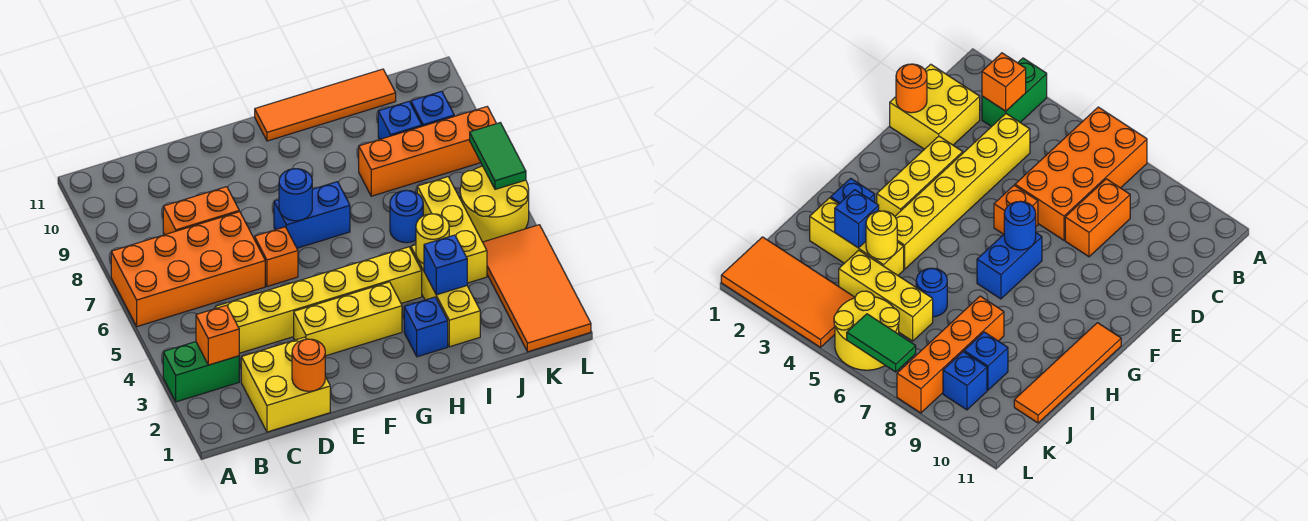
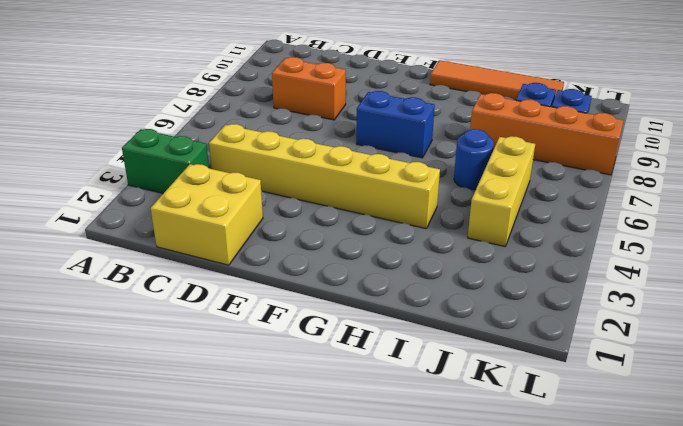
none -> orange 2x4 brick [111,212,265,327]
none -> yellow 1x3 brick [294,282,402,356]
none -> orange 1x1 brick [255,227,298,287]

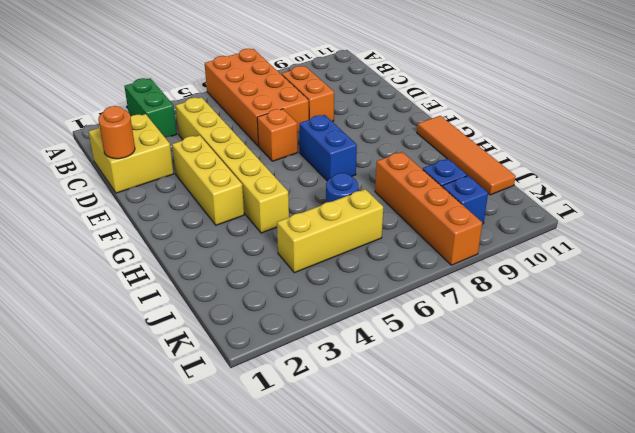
none -> blue 1x1 brick [404,297,448,357]
none -> yellow 1x3 brick [411,245,480,347]
none -> orange 2x4 tile [483,225,591,352]

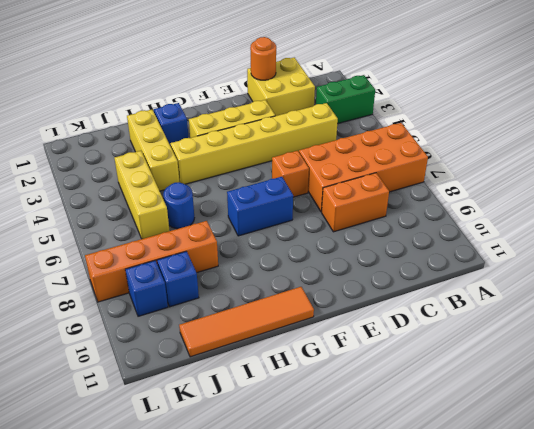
none -> orange 2x4 tile [483,225,591,352]
none -> yellow 2x2 round brick [460,166,529,242]
none -> orange 1x1 brick [196,305,239,365]

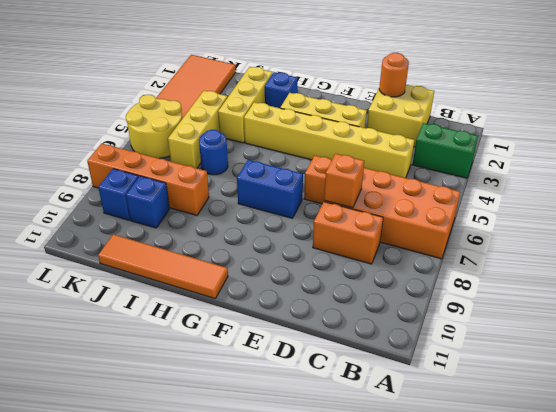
orange 1x1 brick [324,154,364,208] -> orange 1x1 brick moved to [196,305,239,365]
none -> blue 1x1 round brick [279,169,312,221]
none -> blue 1x1 brick [424,235,467,295]
none -> yellow 1x1 round brick [416,214,449,264]

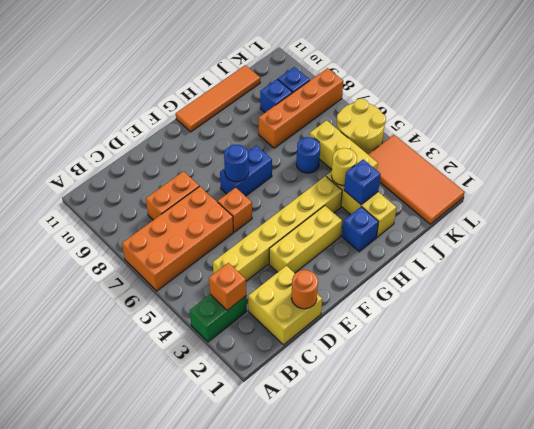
none -> green 1x2 tile [470,123,526,189]

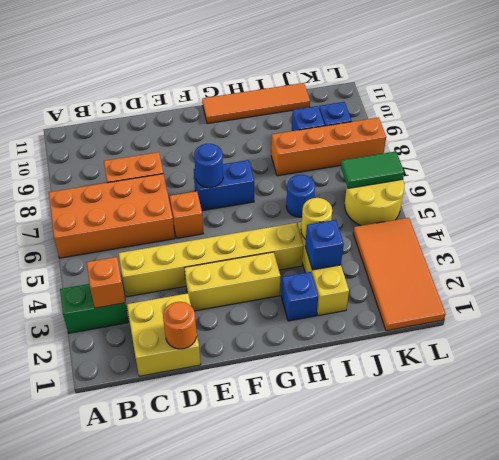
green 1x2 tile [341,152,404,188] -> green 1x2 tile turned to [470,123,526,189]
none -> yellow 1x3 brick [417,177,487,283]

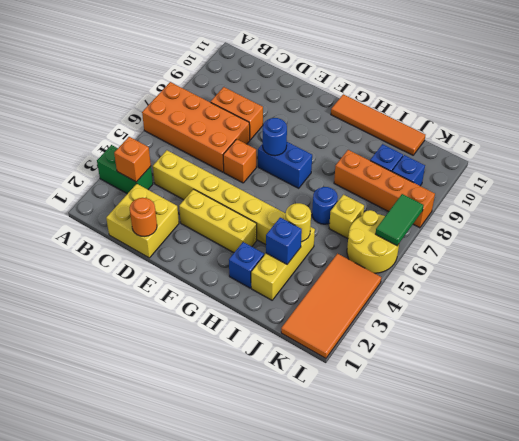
yellow 1x1 brick [329,195,364,239] -> yellow 1x3 brick [417,177,487,283]

